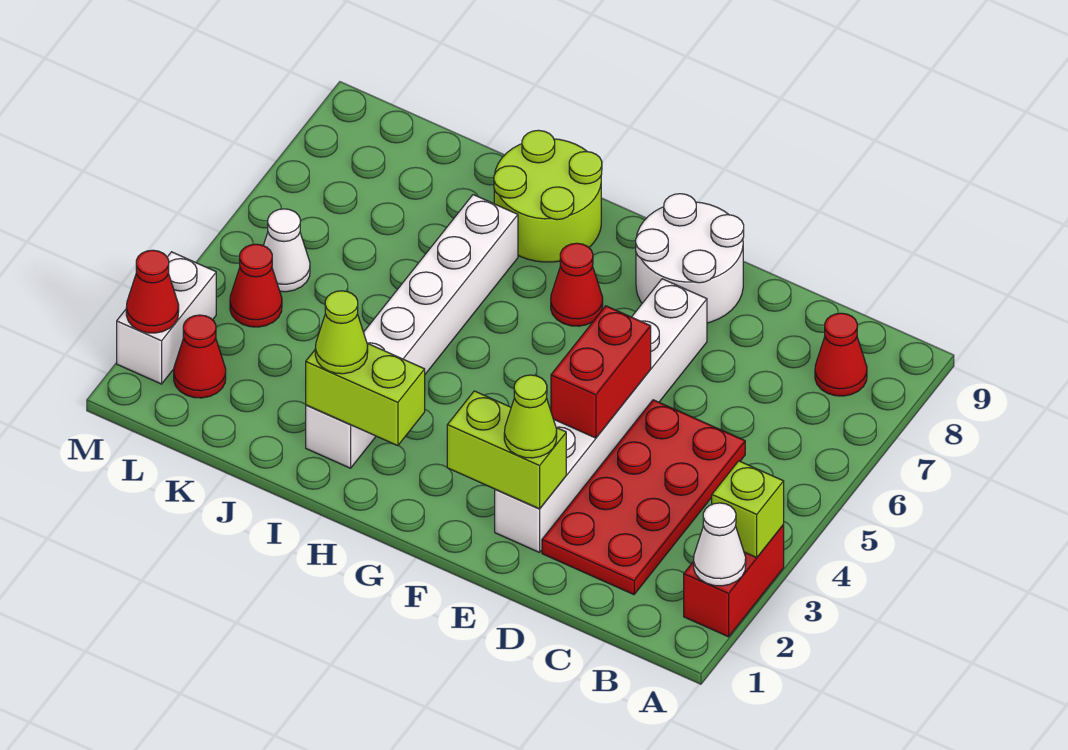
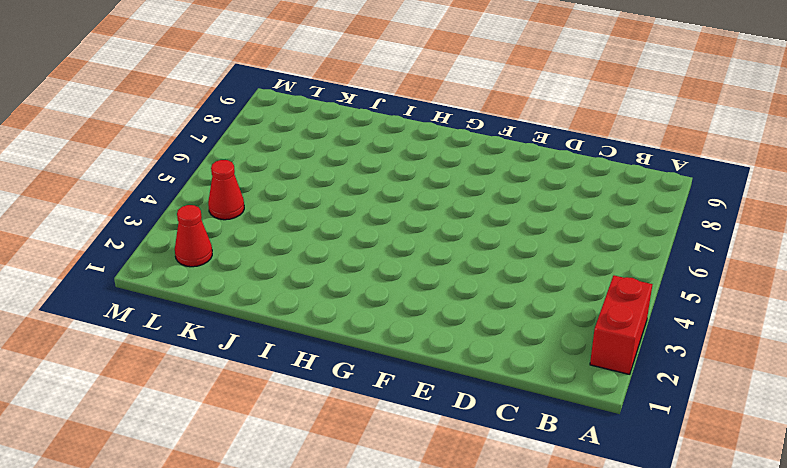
none -> red 1x1 cone [815,313,867,396]
none -> red 2x4 plate [542,400,745,595]
none -> white 1x6 brick [495,279,707,552]

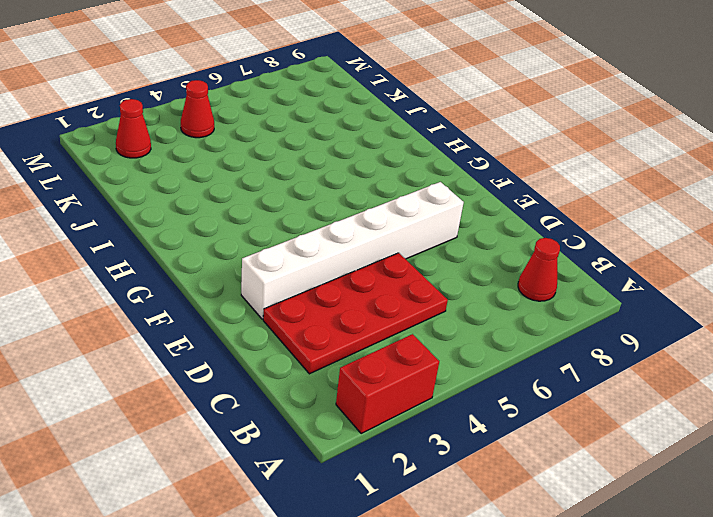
none -> white 2x2 round brick [636,194,744,323]
none -> red 1x1 cone [551,243,603,326]
none -> lime 2x2 round brick [494,130,602,262]

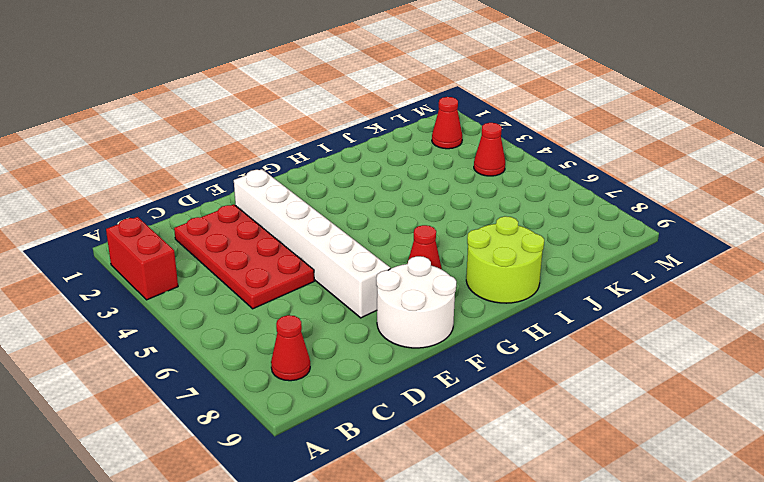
none -> white 1x6 brick [306,195,518,468]
none -> white 1x1 cone [263,209,310,292]
none -> white 1x2 brick [117,252,216,384]

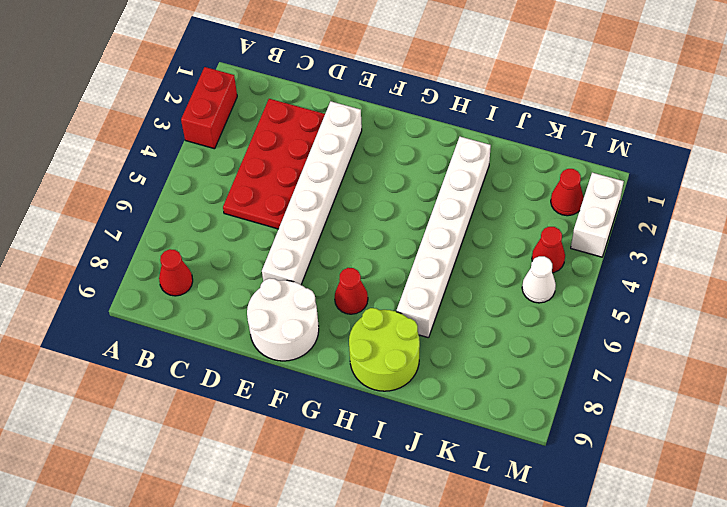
none -> white 1x1 cone [694,503,746,586]
none -> lime 1x1 brick [712,461,784,558]
none -> lime 1x2 brick [447,391,566,509]

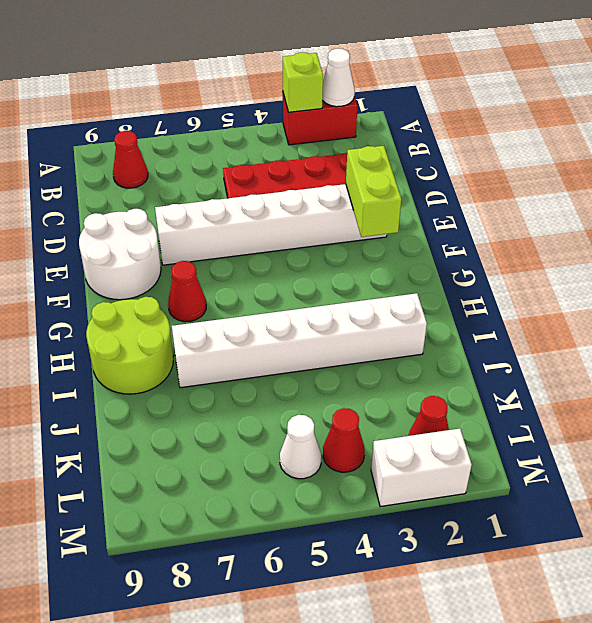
none -> red 1x2 brick [551,306,651,438]
none -> lime 1x2 brick [306,343,425,446]
none -> red 1x1 cone [126,250,179,333]

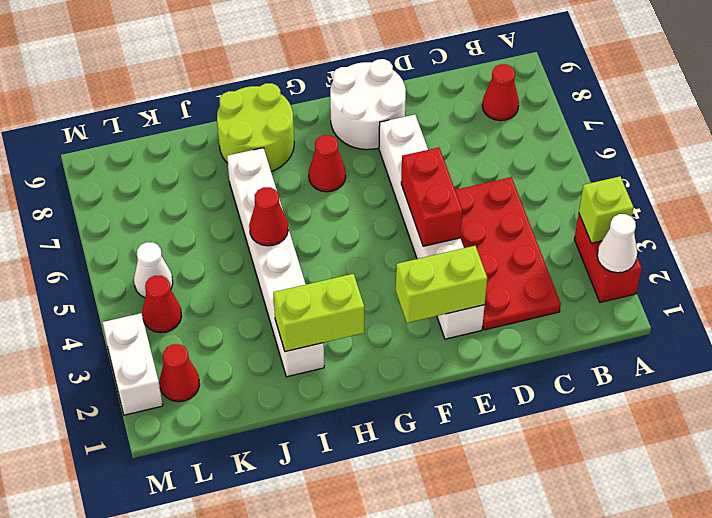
red 1x1 cone [249,187,288,246] -> red 1x1 cone moved to [126,250,179,333]
none -> lime 1x1 cone [504,375,557,458]
none -> lime 1x1 cone [315,291,368,374]

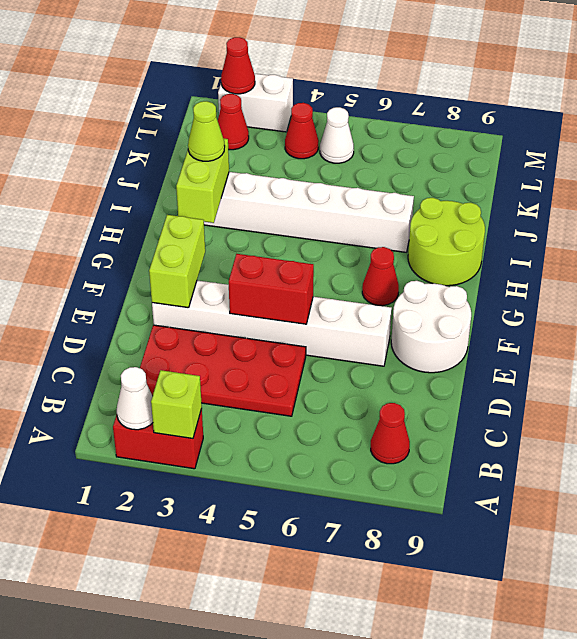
none -> lime 1x1 cone [504,375,557,458]

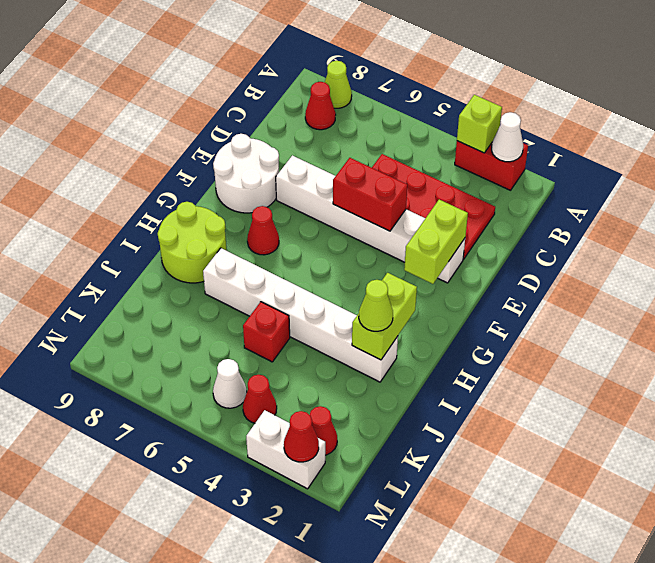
lime 1x1 cone [325,61,352,108] -> lime 1x1 cone moved to [504,375,557,458]
red 1x1 brick [243,302,290,362] -> none

